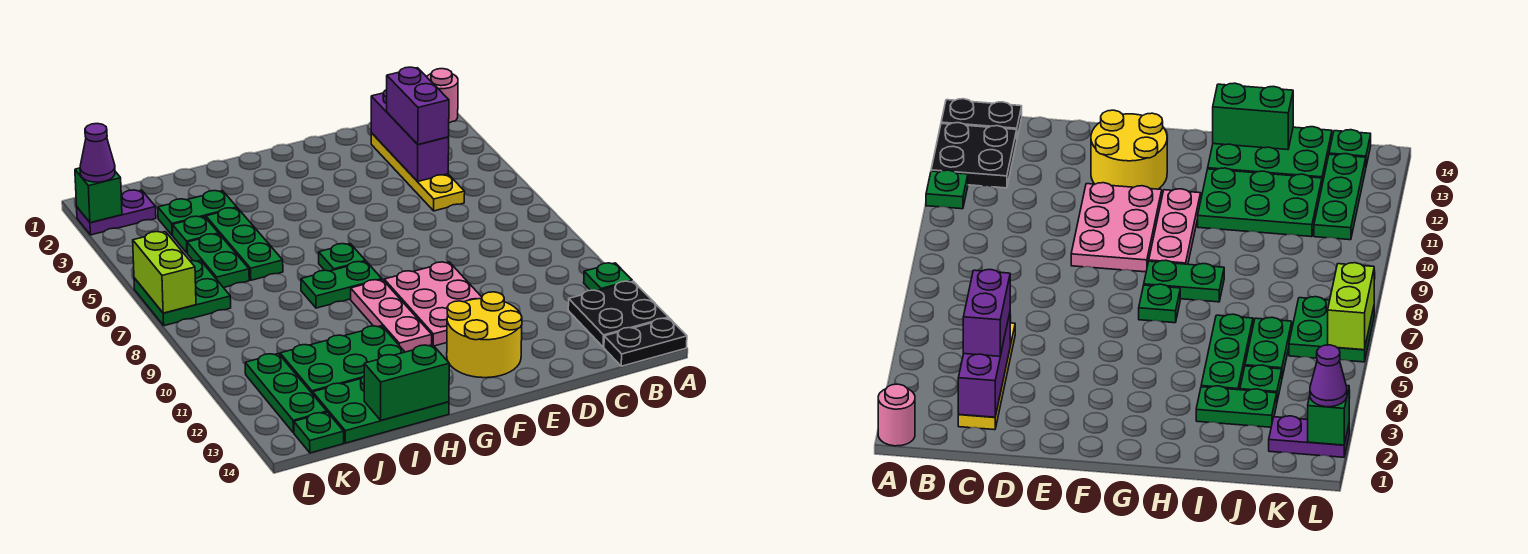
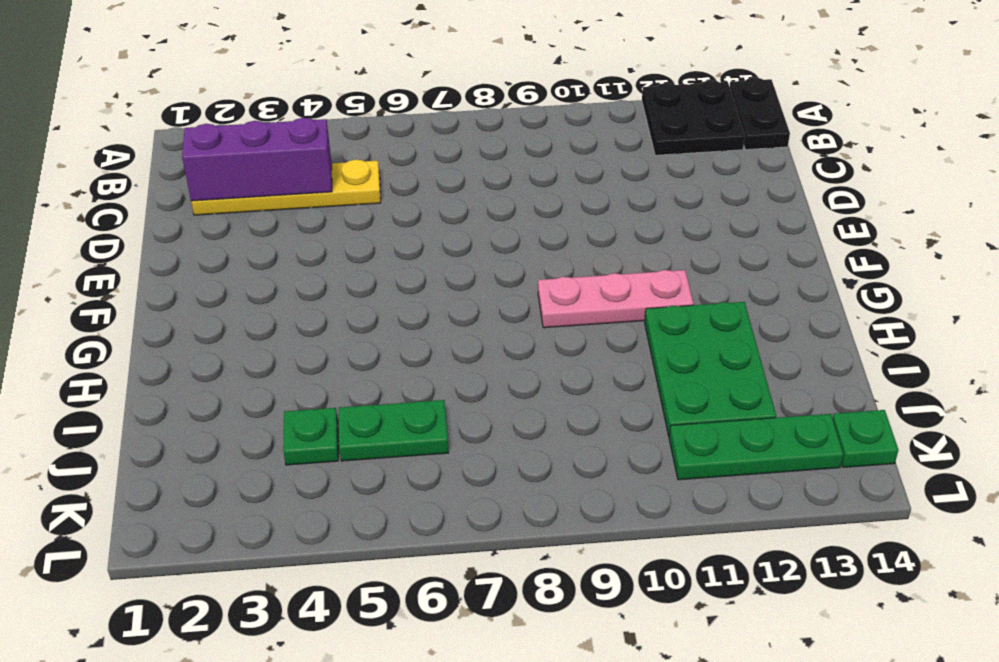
none -> pink 1x1 round brick [427,69,458,123]
none -> green 1x1 plate [584,263,632,291]
none -> pink 2x3 plate [384,262,482,346]

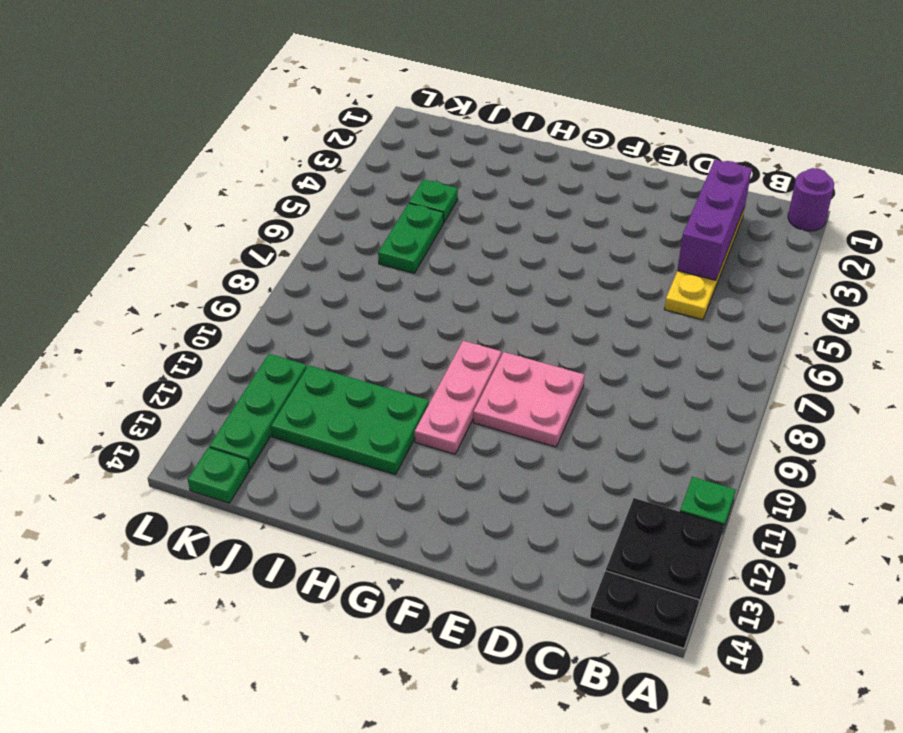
purple 1x1 round brick [788,168,834,231] -> pink 1x1 round brick [427,69,458,123]
pink 2x2 plate [473,352,584,447] -> pink 2x3 plate [384,262,482,346]
none -> yellow 2x2 round brick [447,292,522,378]
none -> green 1x1 plate [319,244,366,271]
none -> green 1x2 plate [301,262,382,308]

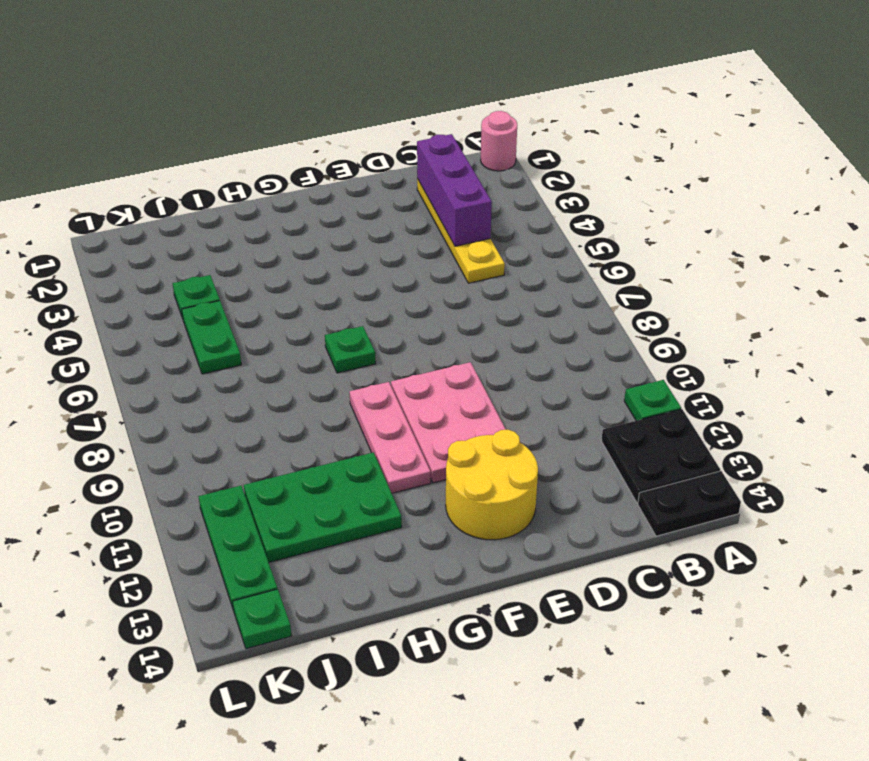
none -> green 1x2 plate [301,262,382,308]
none -> green 2x3 plate [313,376,449,443]
none -> green 1x2 plate [158,191,237,235]

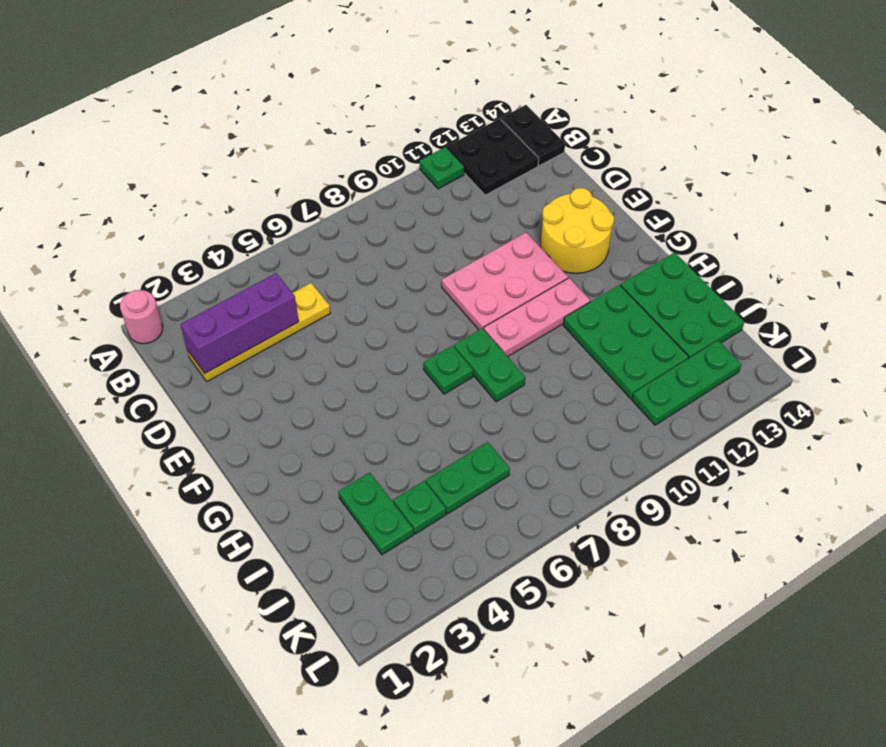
none -> green 1x3 plate [206,208,283,280]
none -> purple 1x2 plate [77,190,156,235]
none -> green 2x2 plate [134,261,231,326]

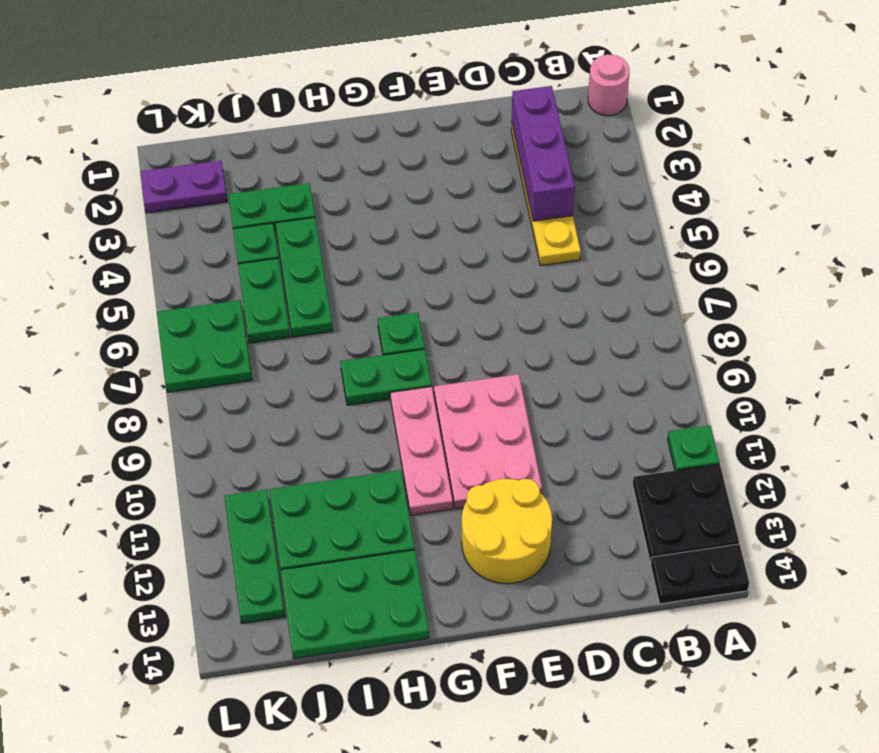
none -> green 1x1 plate [294,412,344,453]
none -> green 1x2 brick [364,345,449,420]
none -> green 1x1 brick [75,168,122,223]

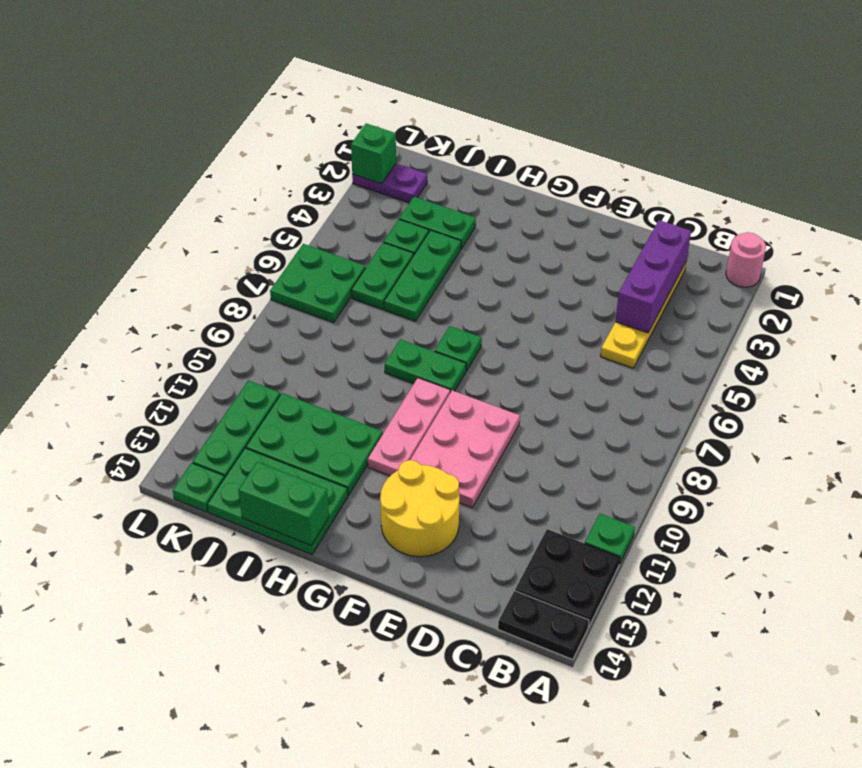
none -> lime 1x2 brick [133,232,196,313]
none -> purple 1x2 brick [387,67,449,145]
none -> purple 1x1 cone [80,123,115,182]

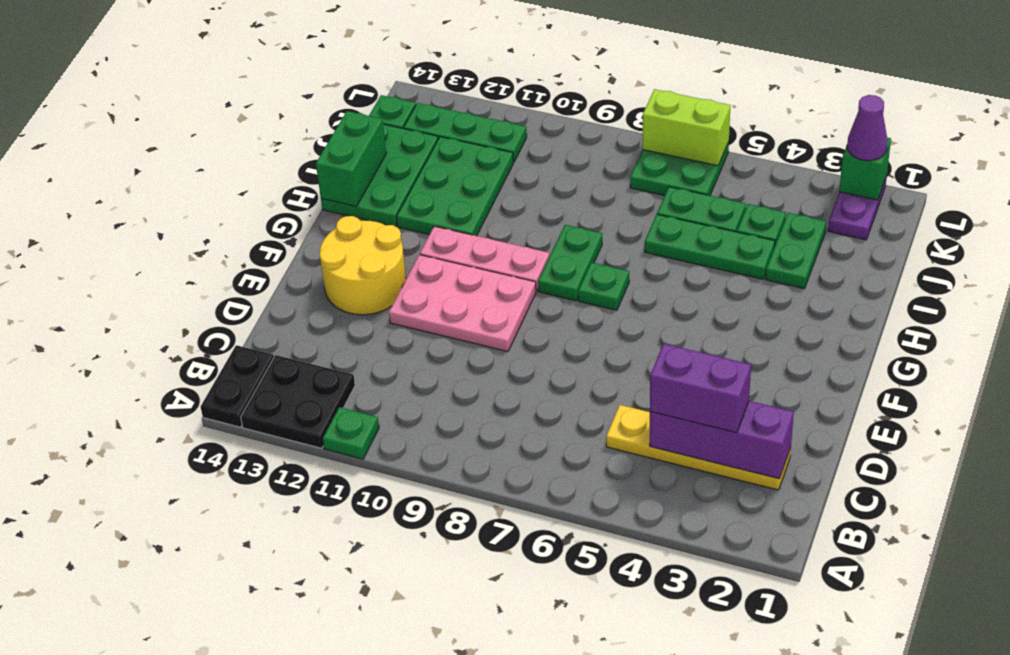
none -> pink 1x1 round brick [427,69,458,123]

